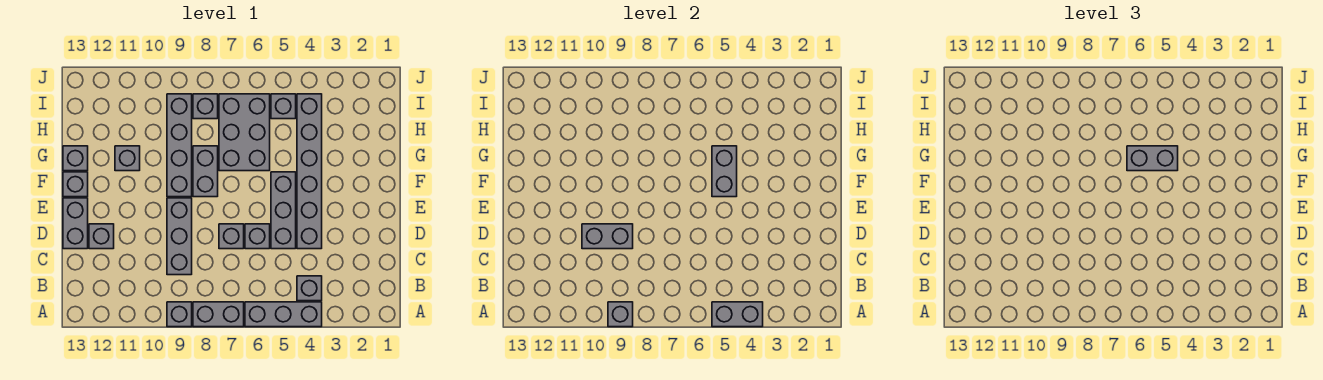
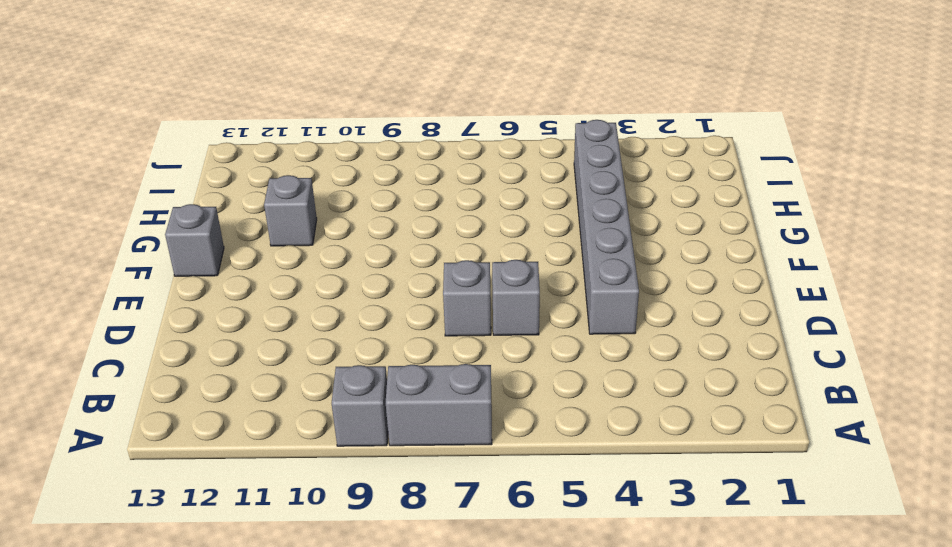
none -> grey 1x3 brick [245,302,322,327]
none -> grey 1x1 brick [297,276,322,301]
none -> grey 1x3 brick [167,198,192,275]

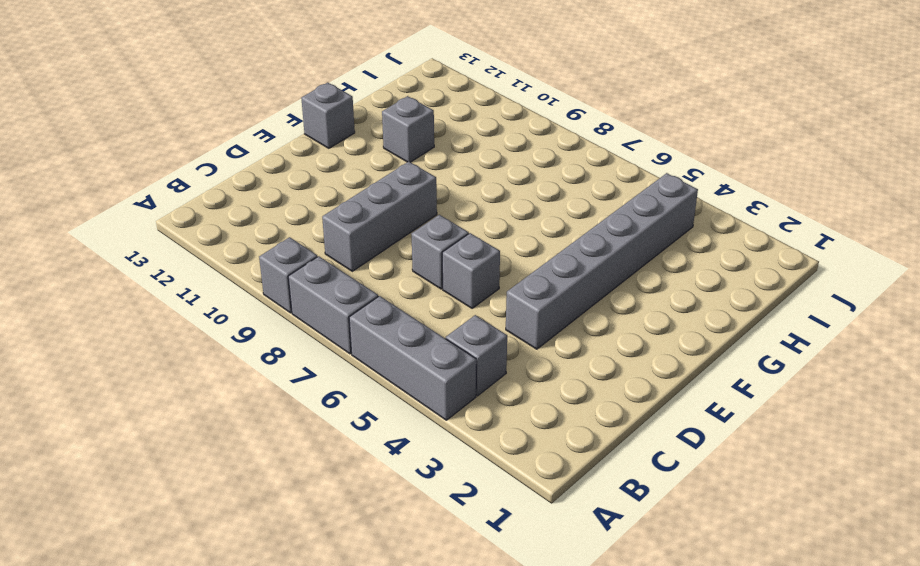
none -> grey 1x3 brick [271,172,296,249]
none -> grey 1x1 brick [89,224,114,249]
none -> grey 1x2 brick [63,198,88,249]

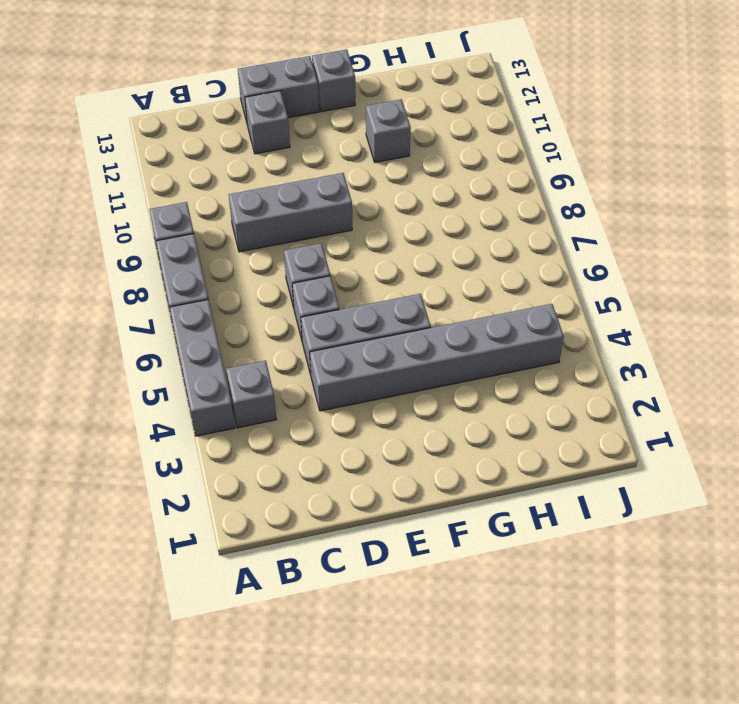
none -> grey 1x2 brick [193,146,218,197]
none -> grey 1x4 brick [167,94,192,197]
none -> grey 2x3 brick [219,94,270,171]

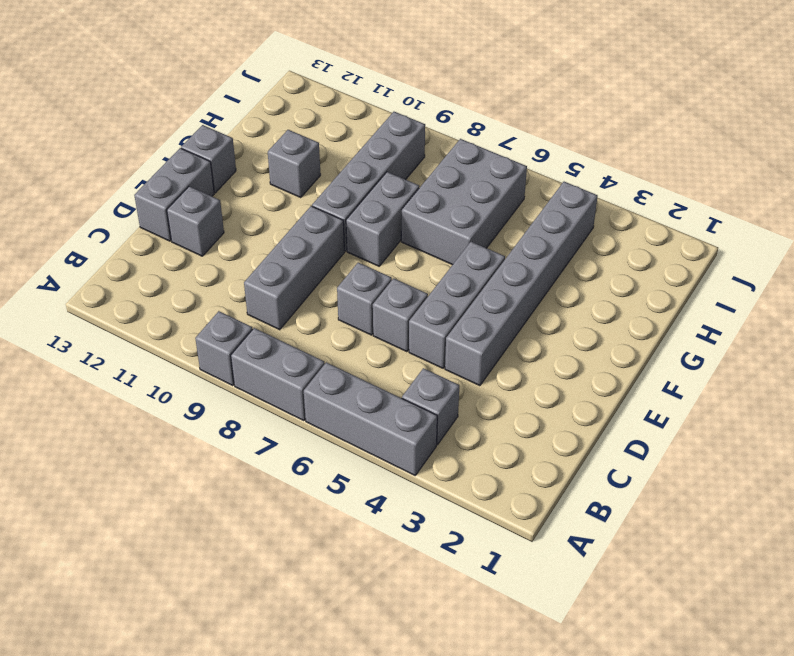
none -> grey 1x1 brick [63,146,88,171]
none -> grey 1x1 brick [271,94,296,119]
none -> grey 1x1 brick [193,94,218,119]

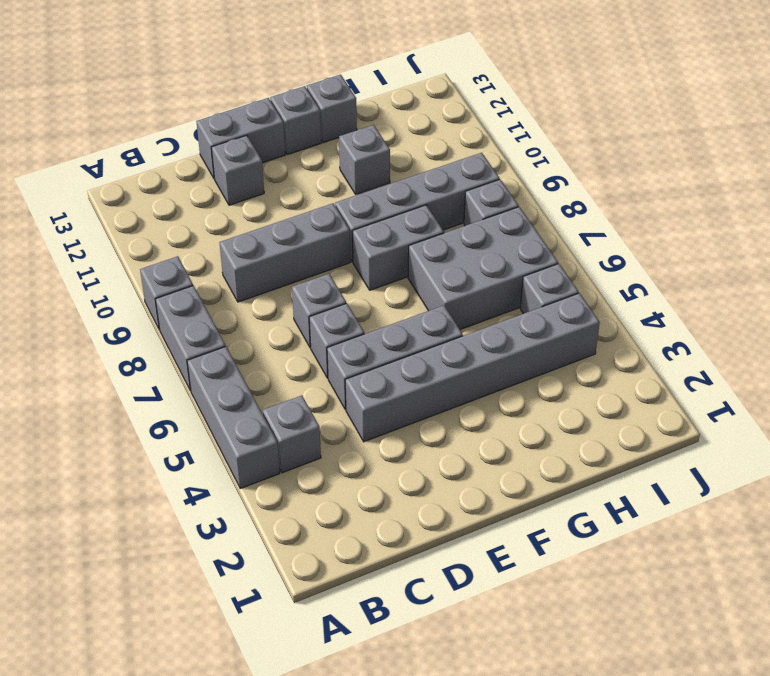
none -> grey 1x2 brick [712,302,763,327]
none -> grey 1x1 brick [608,302,633,327]
none -> grey 1x2 brick [582,224,633,249]

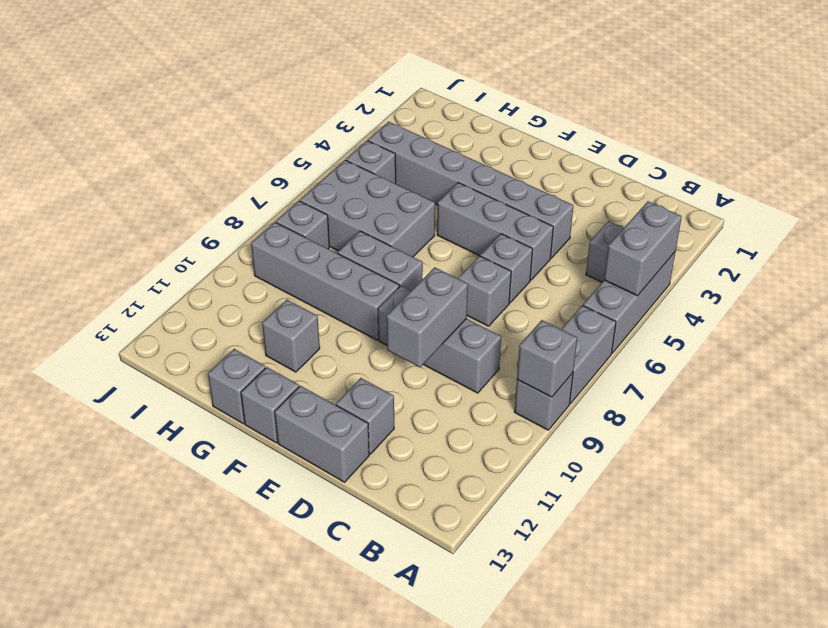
none -> grey 1x2 brick [712,146,737,197]
none -> grey 1x2 brick [1127,146,1178,171]

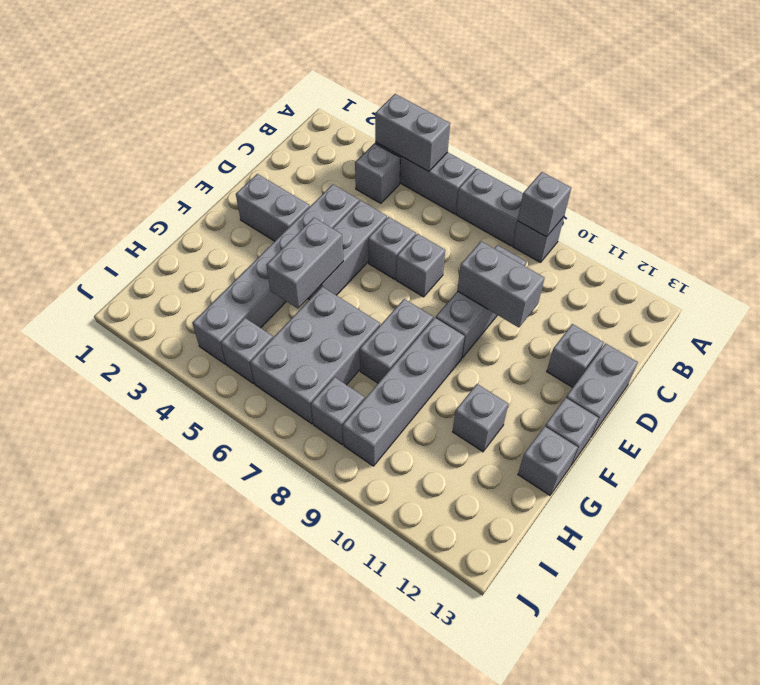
grey 1x2 brick [236,174,310,241] -> grey 1x2 brick moved to [1127,146,1178,171]

